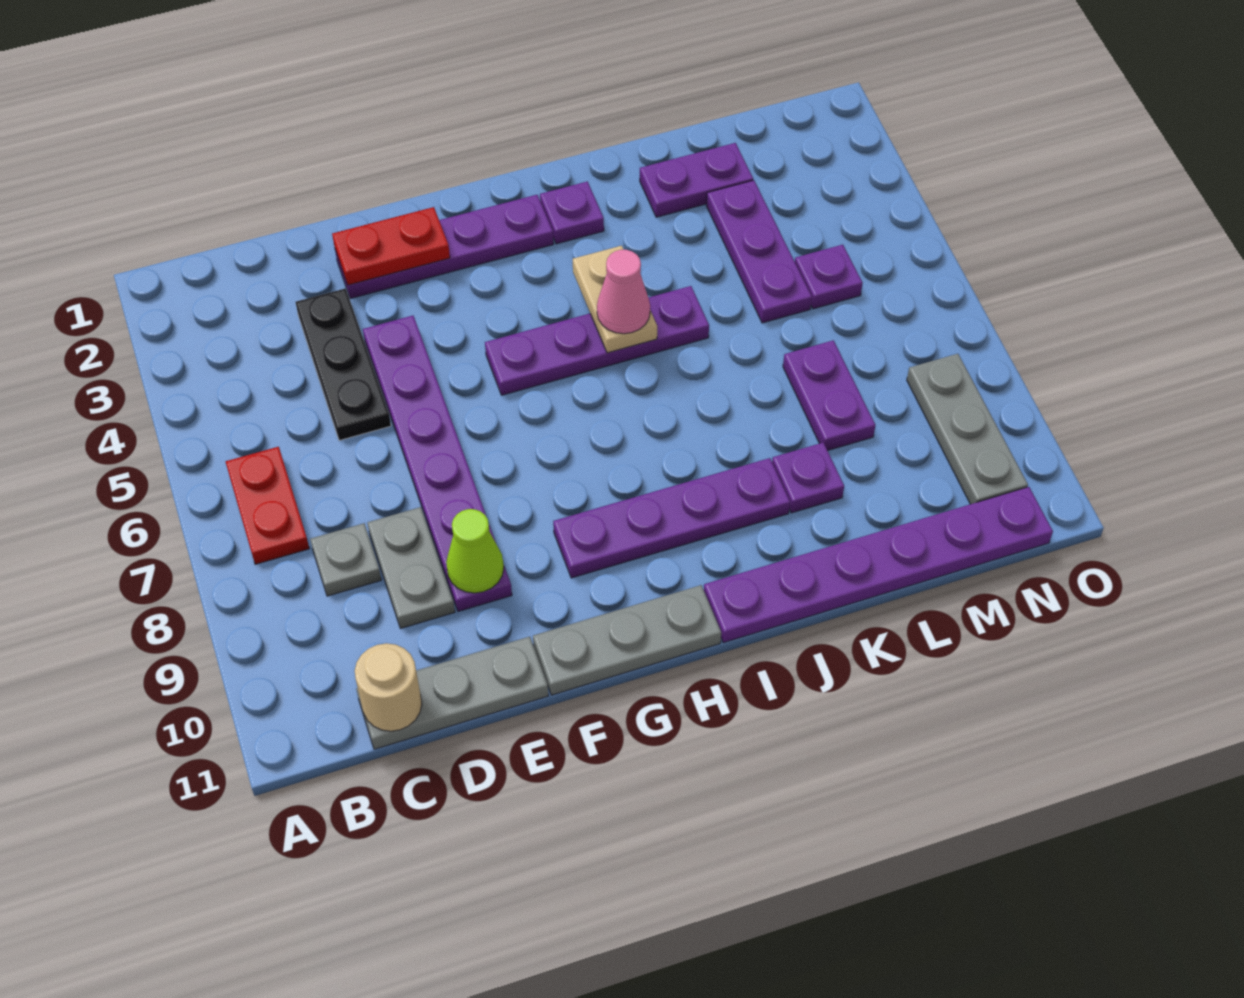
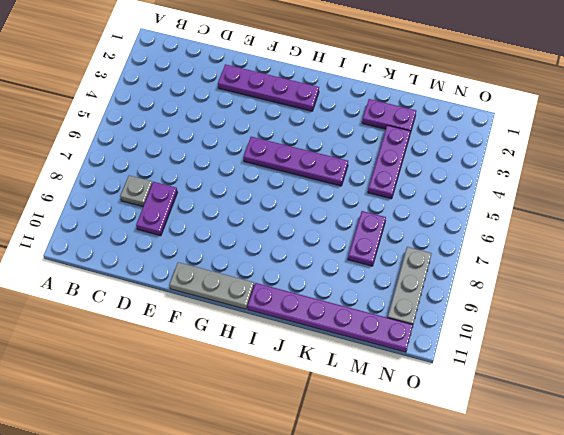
purple 1x2 plate [136,182,177,236] -> grey 1x2 plate [367,507,455,628]
none -> red 1x2 plate [226,447,309,564]
none -> grey 1x3 plate [356,637,548,749]
none -> black 1x3 plate [295,288,391,440]

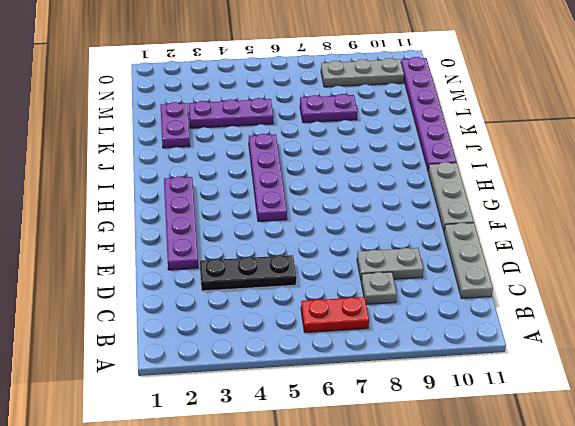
none -> purple 1x6 plate [363,316,512,611]
none -> purple 1x4 plate [553,458,790,578]
none -> purple 1x1 plate [540,181,604,244]

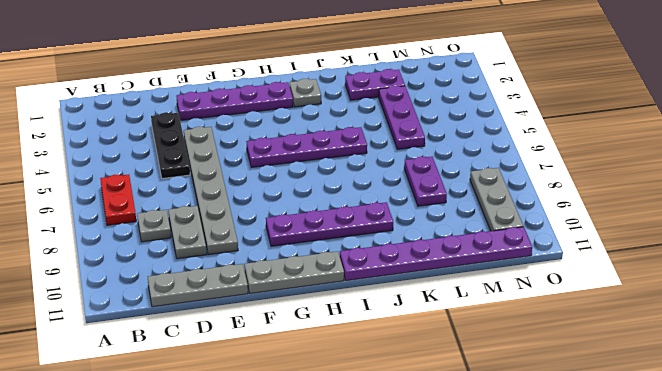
grey 1x6 plate [184,127,238,255] -> purple 1x6 plate [363,316,512,611]
grey 1x1 plate [290,79,321,107] -> purple 1x1 plate [540,181,604,244]
none -> purple 1x1 plate [772,443,844,513]
none -> purple 1x1 plate [795,245,863,309]
none -> tan 1x1 round brick [355,643,422,731]

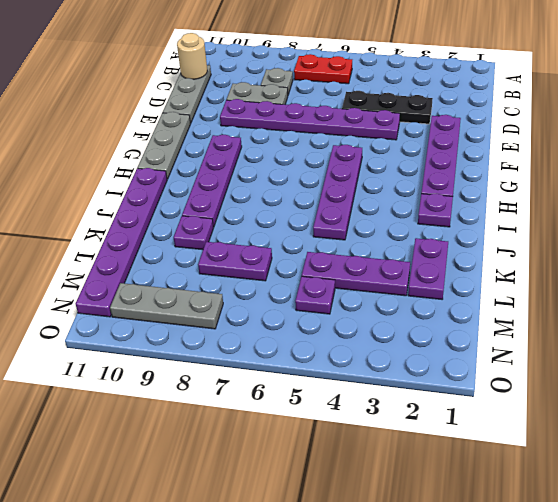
none -> red 1x2 plate [332,207,450,285]
none -> lime 1x1 cone [446,509,504,593]
none -> tan 1x2 plate [573,246,657,353]

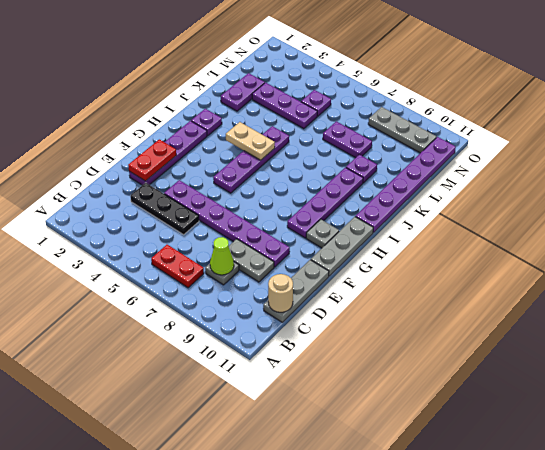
lime 1x1 cone [210,237,234,275] -> lime 1x1 cone moved to [446,509,504,593]
grey 1x1 plate [306,219,339,248] -> none
none -> pink 1x1 cone [597,250,650,334]

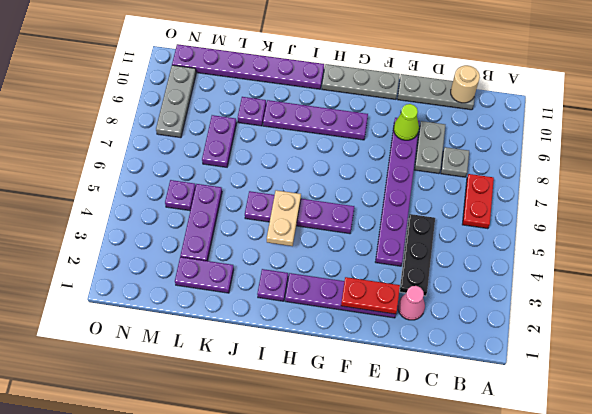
pink 1x1 cone [398,286,425,320] -> pink 1x1 cone moved to [597,250,650,334]

